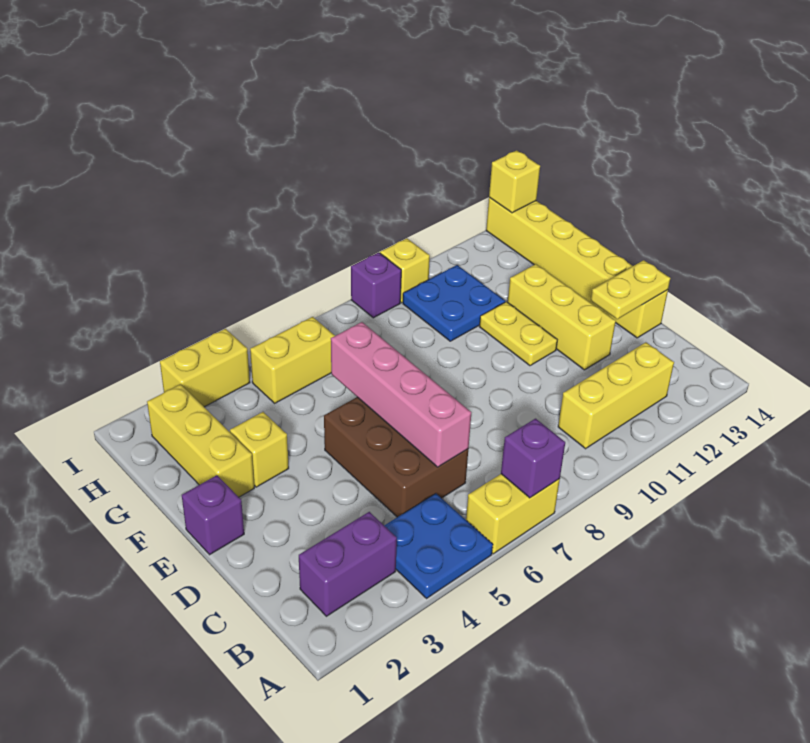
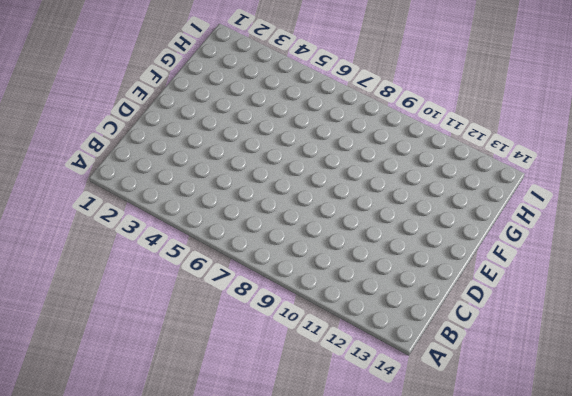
none -> blue 2x2 plate [384,494,493,598]
none -> yellow 1x2 brick [466,474,560,554]
none -> purple 1x2 brick [299,512,397,616]

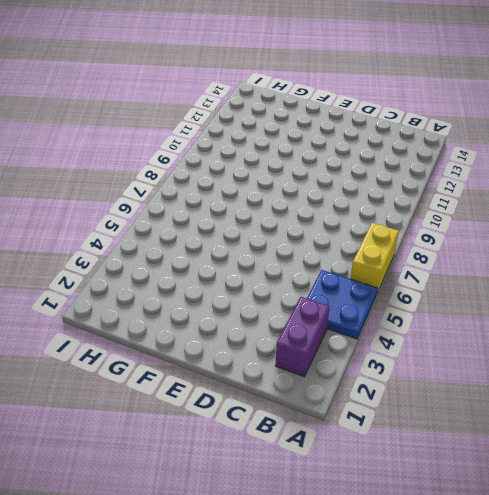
none -> yellow 1x3 brick [558,342,674,449]
none -> brown 2x3 brick [324,397,468,517]
none -> yellow 1x3 brick [508,264,616,370]

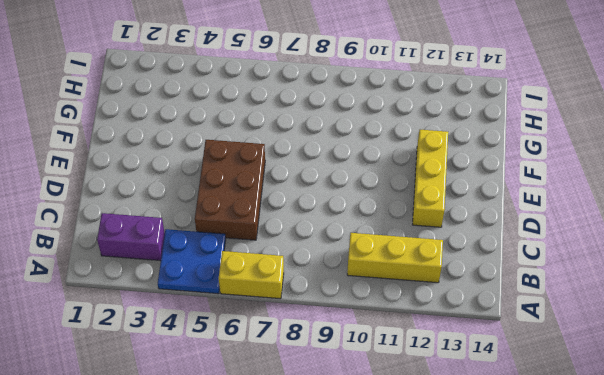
none -> yellow 1x6 brick [486,197,668,338]
none -> purple 1x1 brick [182,475,244,555]
none -> yellow 1x2 plate [479,302,557,366]

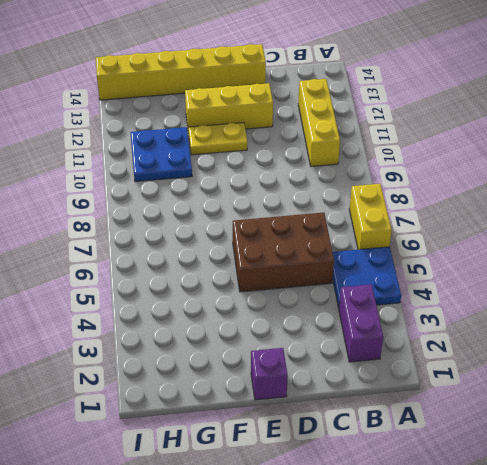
none -> yellow 1x3 brick [147,384,254,497]
none -> yellow 1x1 brick [230,412,289,487]
none -> yellow 1x2 brick [250,317,335,403]

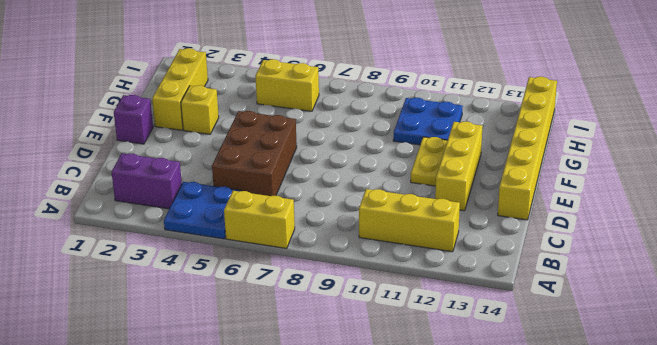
none -> yellow 1x2 brick [160,329,250,407]
none -> purple 1x1 brick [351,252,401,318]
none -> yellow 1x1 brick [380,238,430,303]

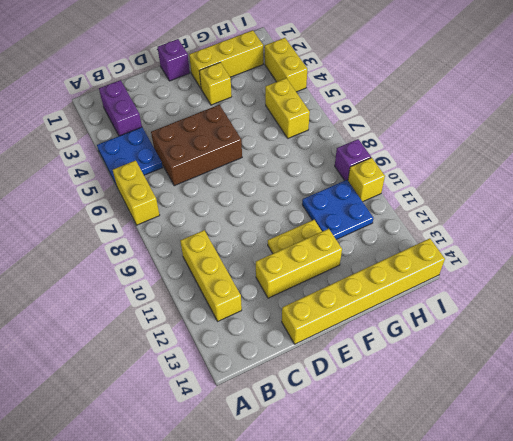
none -> purple 1x1 brick [501,419,565,498]
none -> pink 1x4 brick [331,322,471,467]
none -> yellow 1x2 plate [591,260,670,319]

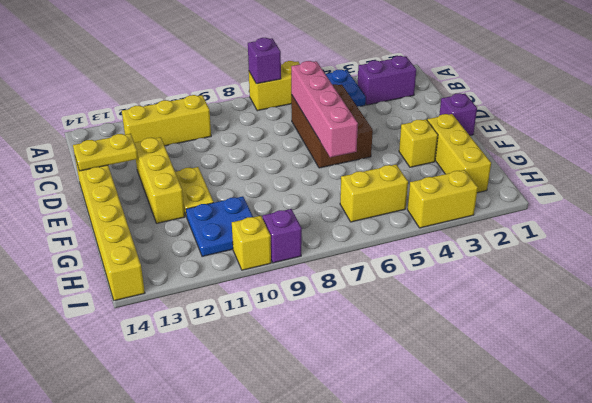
none -> yellow 1x1 brick [489,150,540,213]

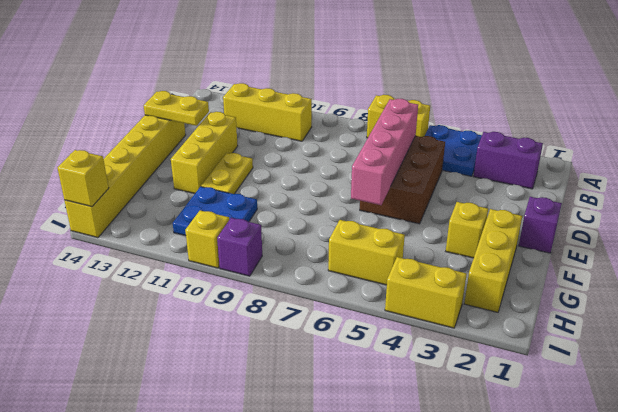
none -> purple 1x1 brick [501,419,565,498]

